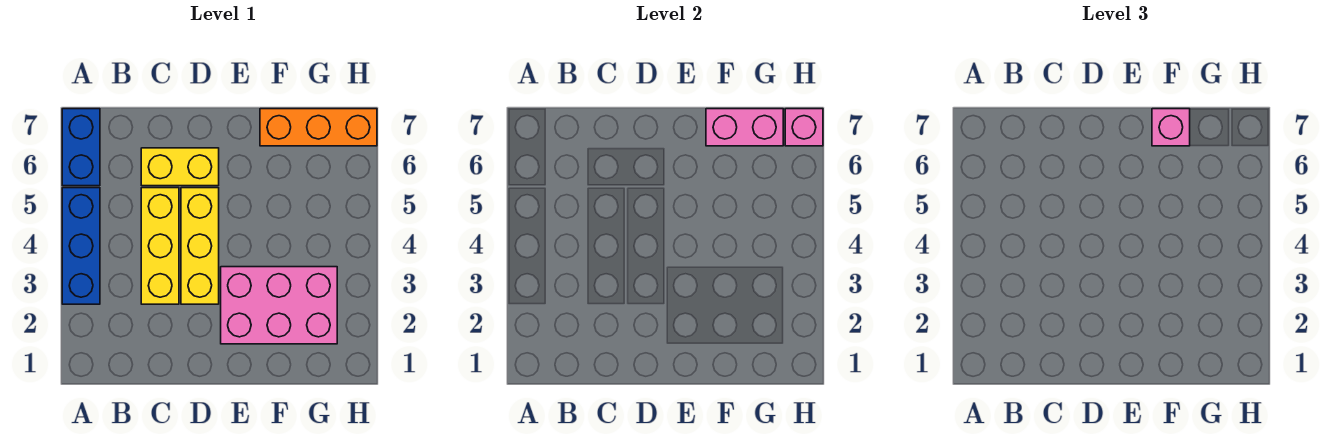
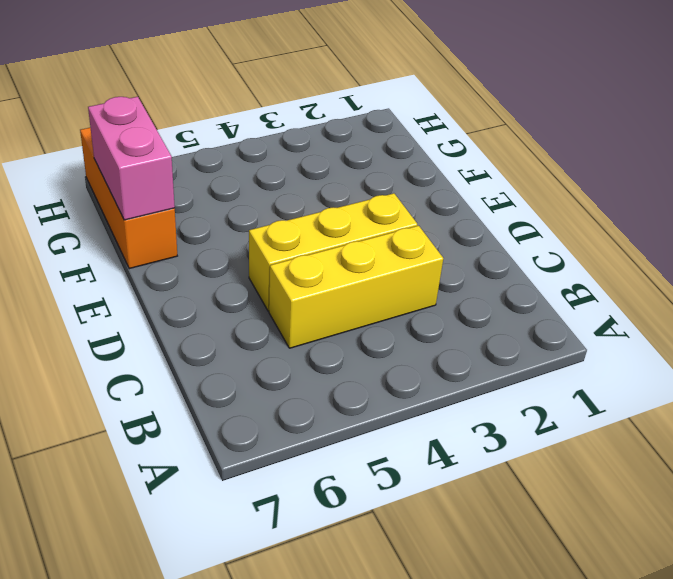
none -> blue 1x3 brick [62,188,100,304]
none -> blue 1x2 brick [62,109,100,186]

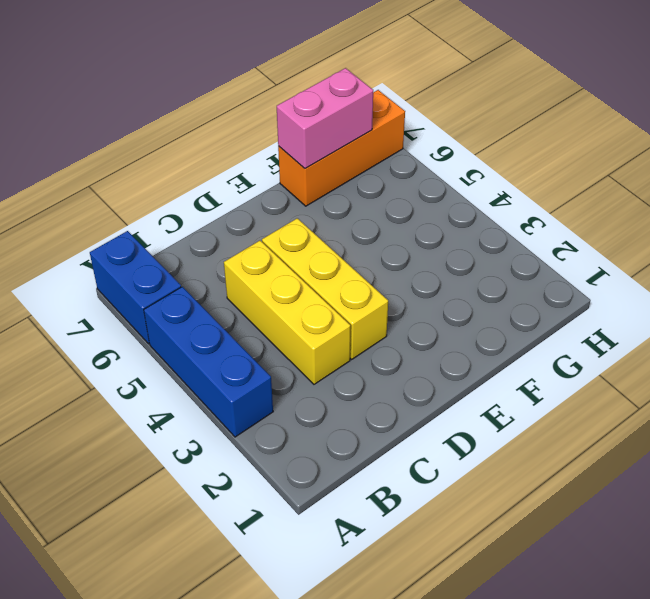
none -> yellow 1x2 brick [141,148,219,186]
none -> pink 2x3 brick [221,267,337,344]

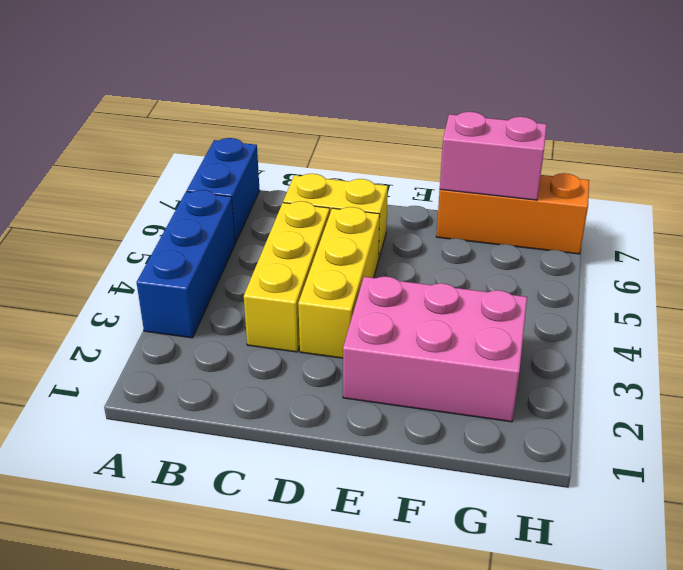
none -> pink 1x1 brick [785,109,823,146]
none -> pink 1x1 brick [1152,109,1190,146]

